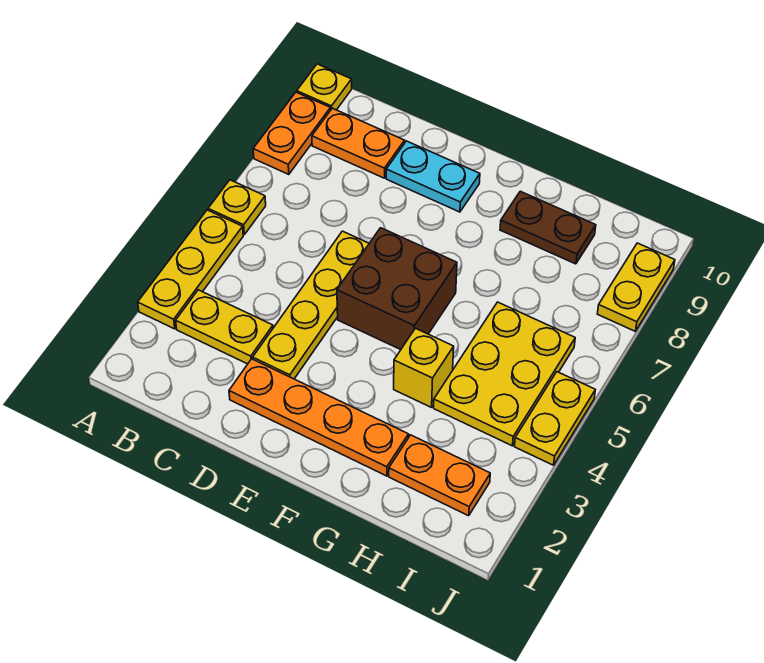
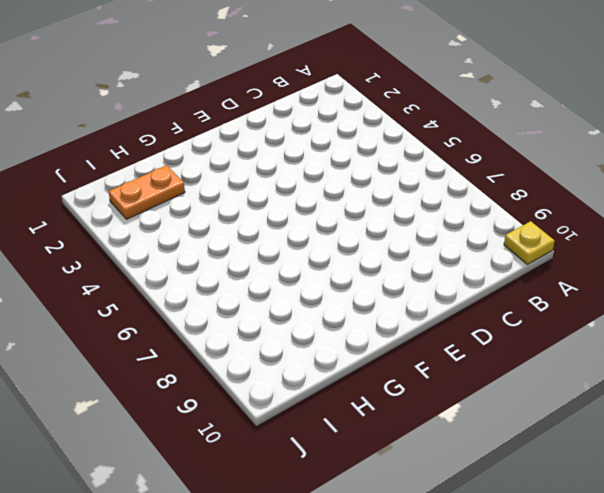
none -> yellow 1x3 plate [138,210,243,329]
none -> yellow 1x1 plate [208,180,266,234]
none -> orange 1x2 plate [253,92,331,174]

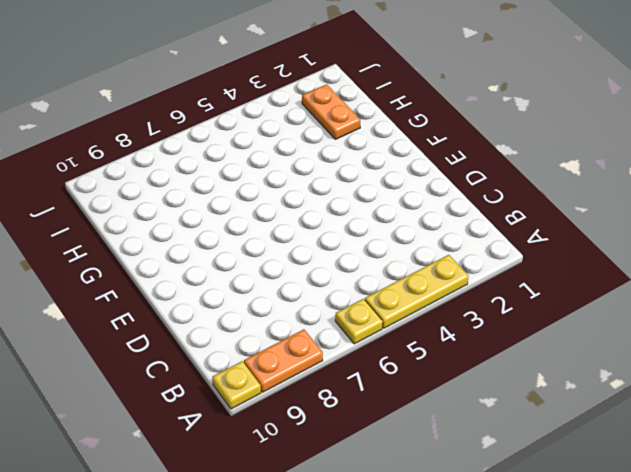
none -> yellow 1x2 plate [176,290,273,364]
none -> orange 1x2 plate [312,108,405,178]
none -> orange 1x4 plate [229,359,409,476]

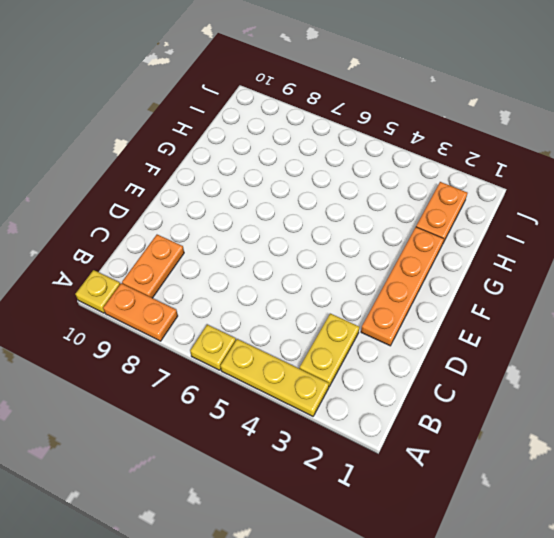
none -> yellow 1x4 plate [253,231,369,379]
none -> cyan 1x2 plate [386,141,480,212]
none -> brown 2x2 brick [337,228,457,350]

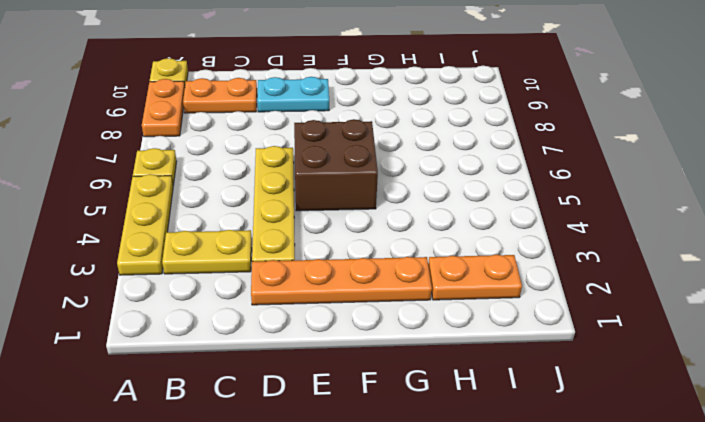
none -> yellow 1x1 brick [394,328,454,407]
none -> brown 1x2 plate [500,191,596,264]
none -> yellow 2x3 plate [434,302,575,446]

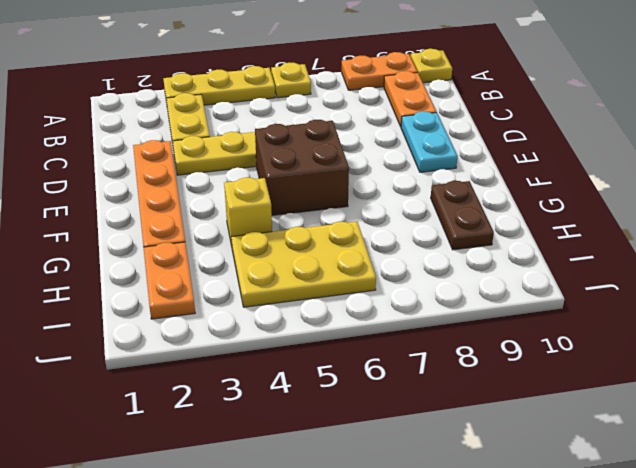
none -> yellow 1x2 plate [515,372,595,465]
none -> yellow 1x2 plate [597,243,675,331]

